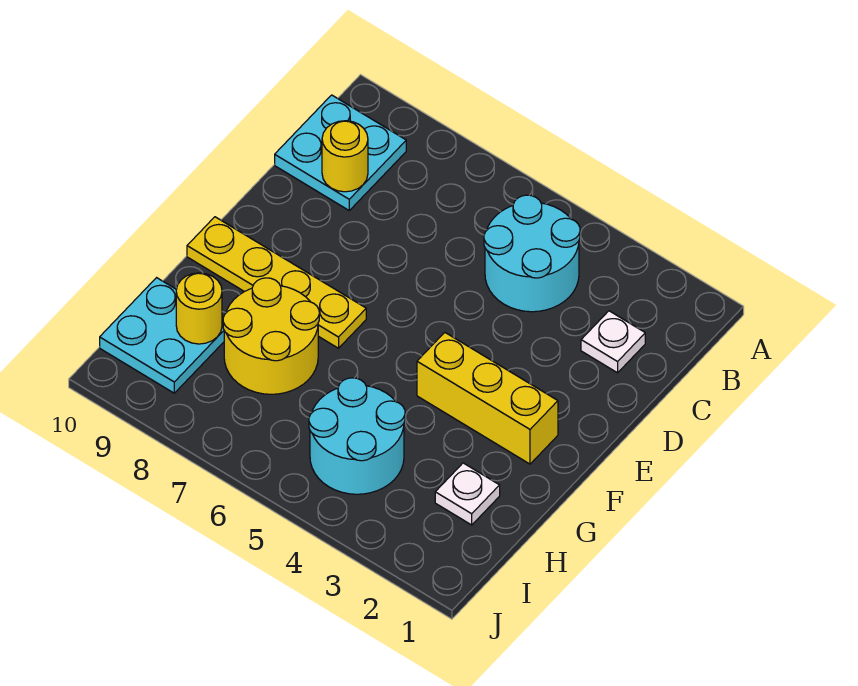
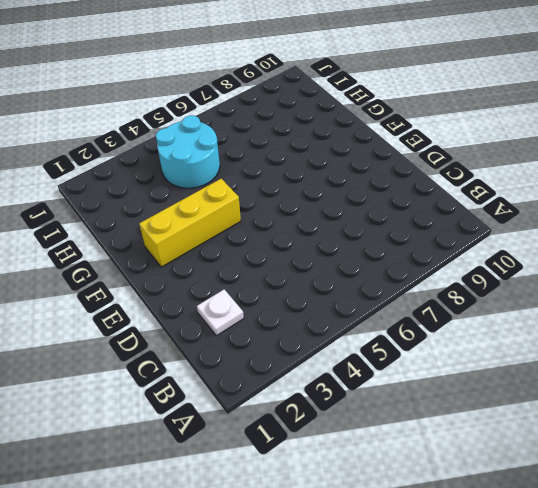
none -> cyan 2x2 round brick [484,195,580,312]
none -> cyan 2x2 plate [275,95,406,210]

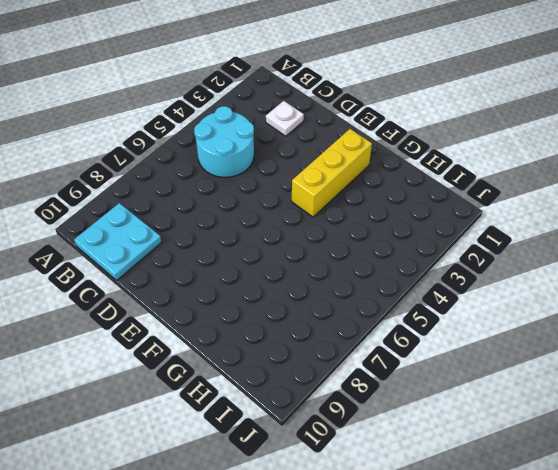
none -> yellow 1x4 plate [187,217,366,348]
none -> yellow 2x2 round brick [223,278,319,394]

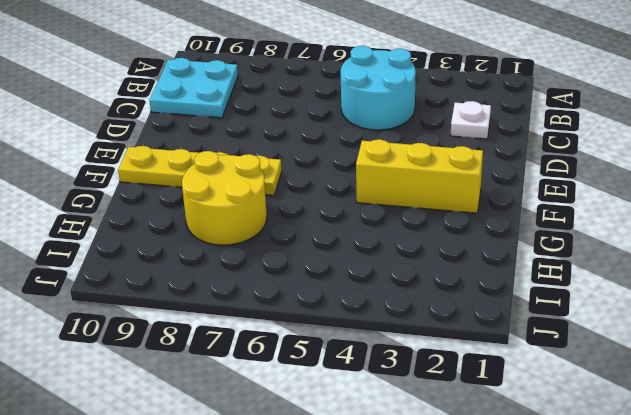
none -> white 1x1 plate [435,463,500,525]
none -> cyan 2x2 round brick [309,378,405,494]

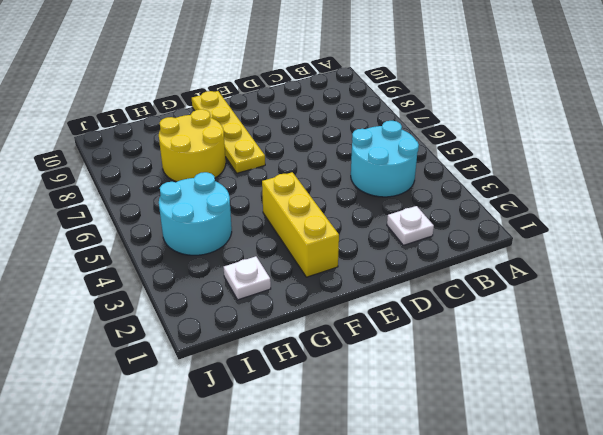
none -> cyan 2x2 plate [275,95,406,210]
none -> cyan 2x2 plate [100,278,224,393]

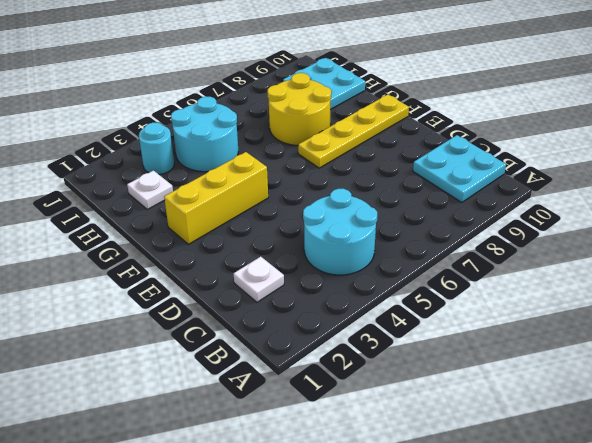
cyan 1x1 round brick [139,123,174,174] -> none
none -> yellow 1x1 round brick [322,121,368,192]
none -> yellow 1x1 round brick [176,273,222,344]

